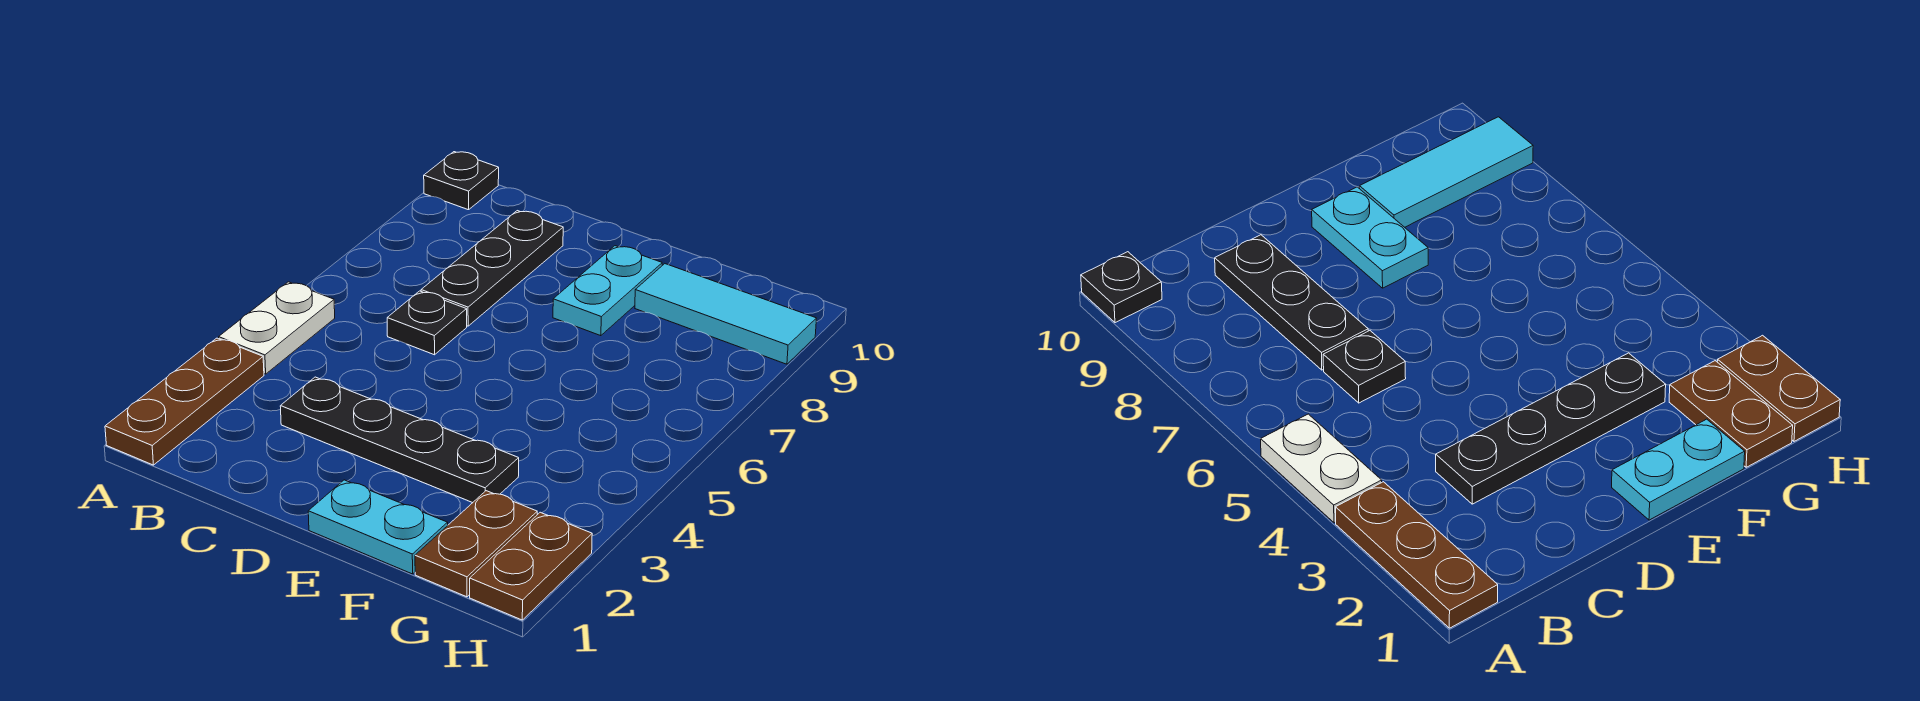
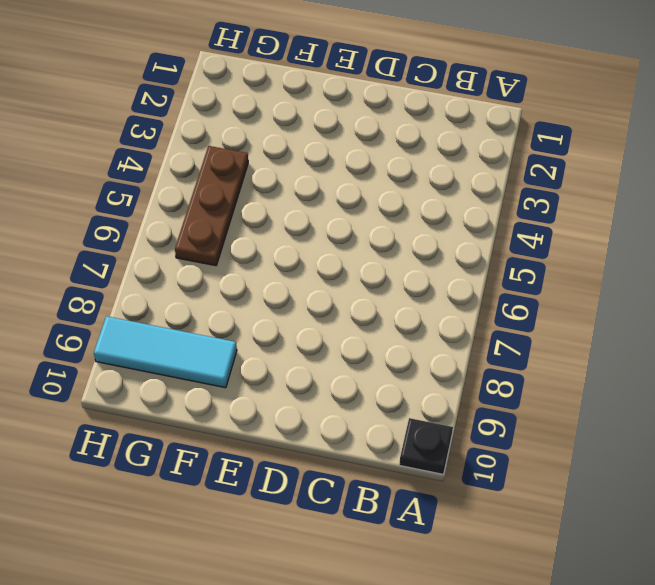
brown 1x3 plate [175,146,248,266] -> brown 1x3 plate moved to [105,338,264,465]
none -> white 1x2 plate [219,282,335,374]
none -> black 1x4 plate [280,377,519,503]

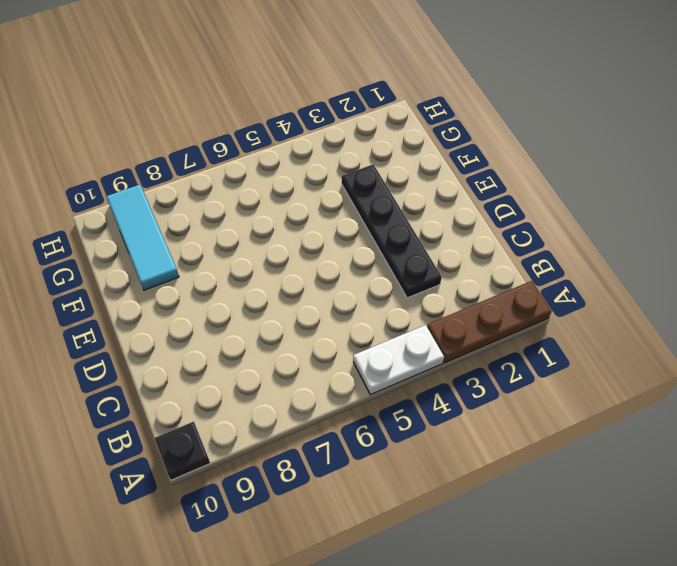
none -> black 1x1 plate [387,291,467,355]
none -> black 1x3 plate [421,211,563,326]

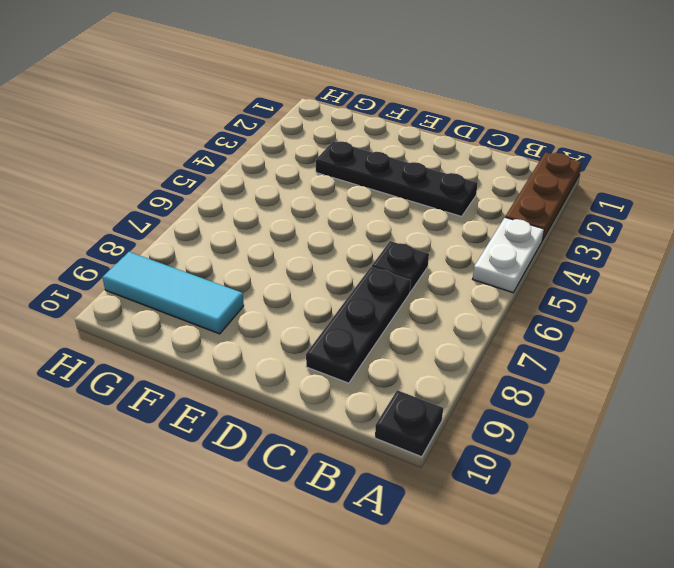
none -> cyan 1x2 plate [308,480,448,574]
none -> cyan 1x2 plate [553,246,662,336]

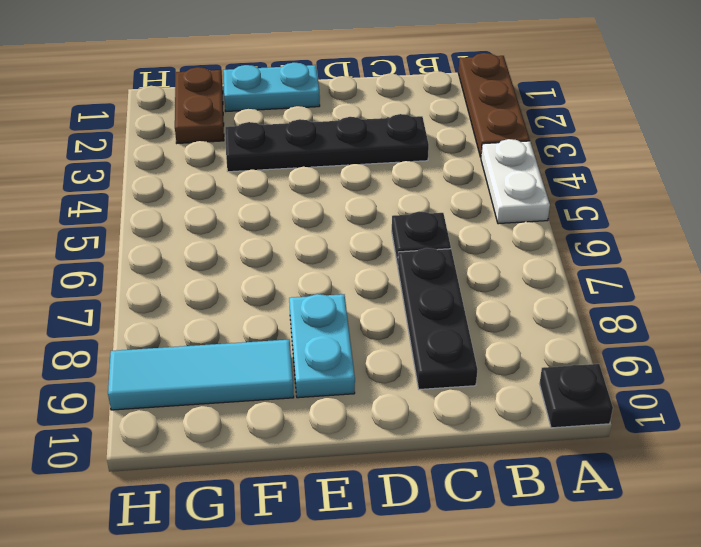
none -> brown 1x2 plate [470,512,592,620]

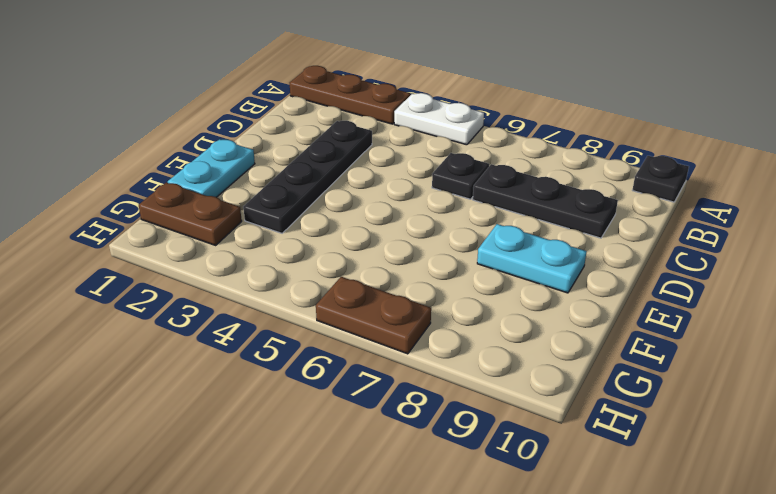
brown 1x2 plate [316,277,431,354] -> brown 1x2 plate moved to [470,512,592,620]
none -> cyan 1x3 tile [635,264,817,364]

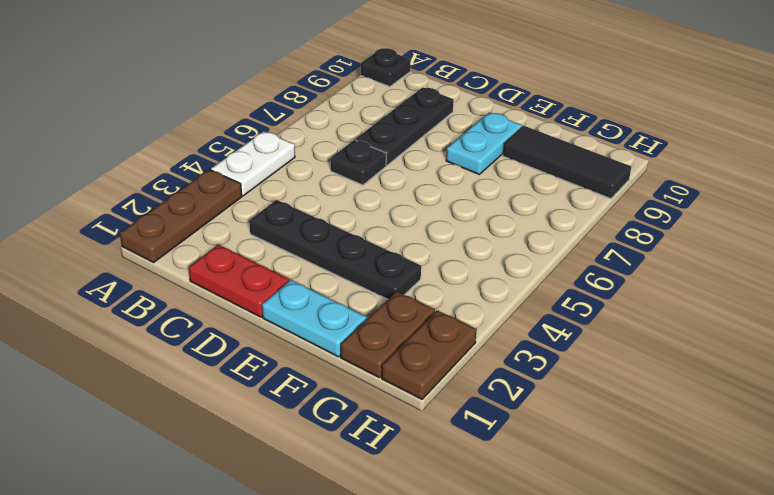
red 1x2 plate [189,245,289,317] -> none
black 1x3 tile [503,126,631,199] -> cyan 1x3 tile [635,264,817,364]

